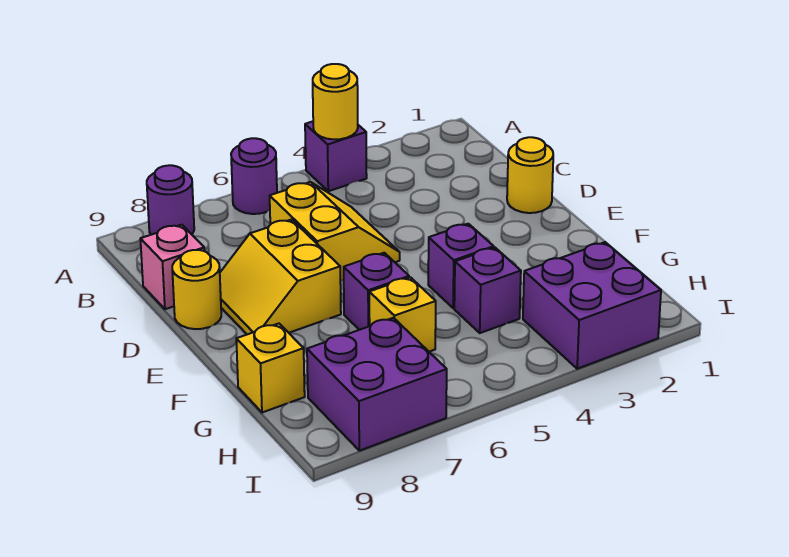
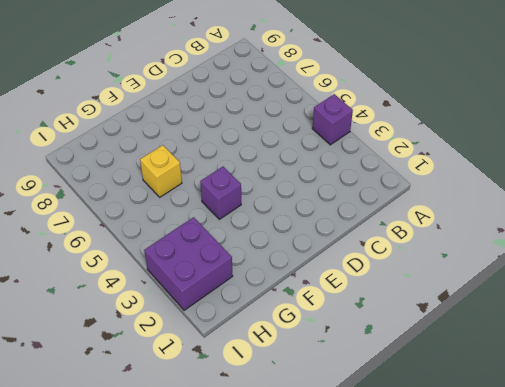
none -> purple 1x1 round brick [231,138,277,214]
none -> purple 1x1 round brick [147,165,194,235]
none -> yellow 2x2 slope [270,182,400,281]

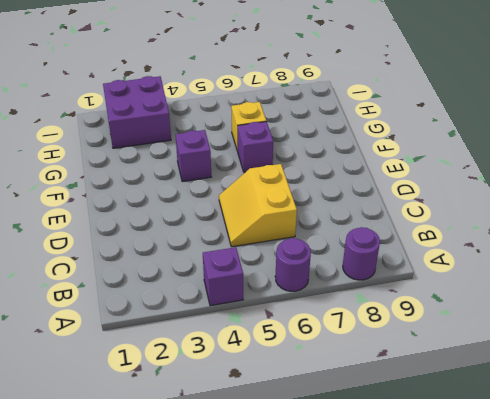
none -> pink 1x1 brick [140,225,204,309]
none -> yellow 1x1 round brick [507,137,553,213]
none -> yellow 2x2 slope [220,220,341,334]

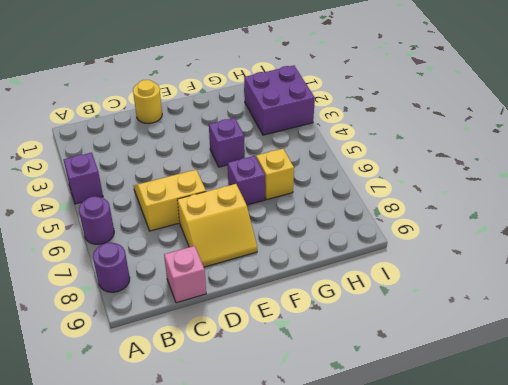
none -> yellow 1x1 round brick [172,250,221,329]
none -> purple 1x1 brick [454,248,521,333]
none -> yellow 1x1 brick [236,324,305,413]

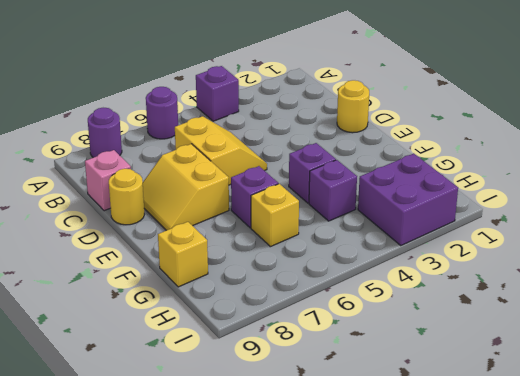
none -> purple 2x2 brick [307,318,447,451]
none -> yellow 1x1 round brick [313,64,358,139]

